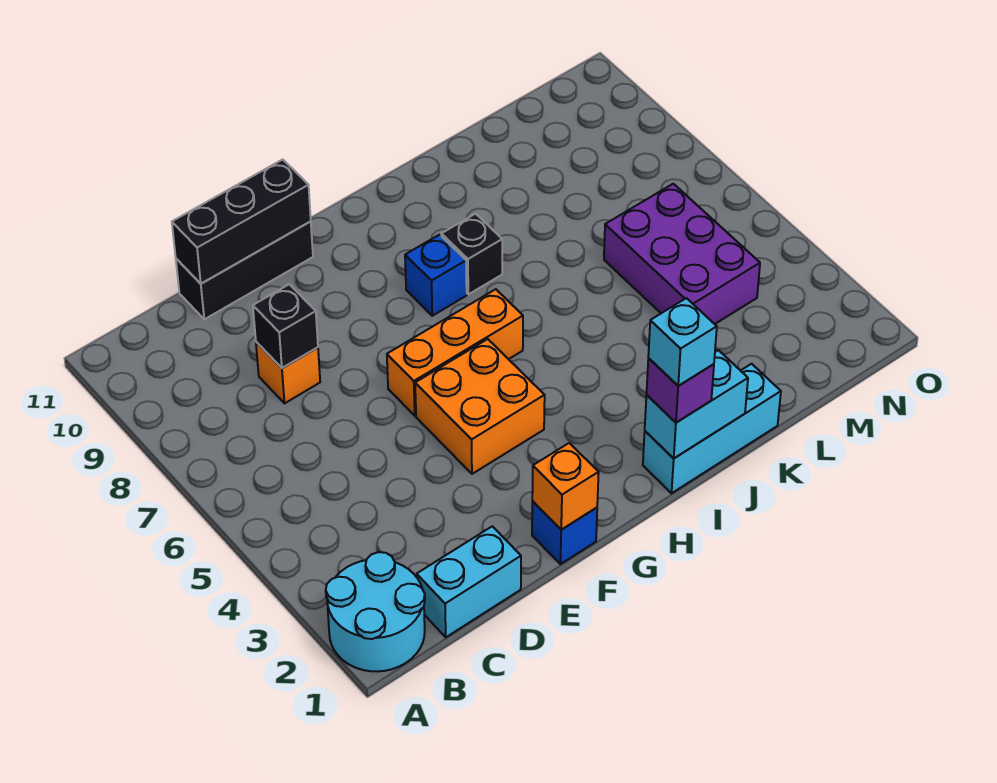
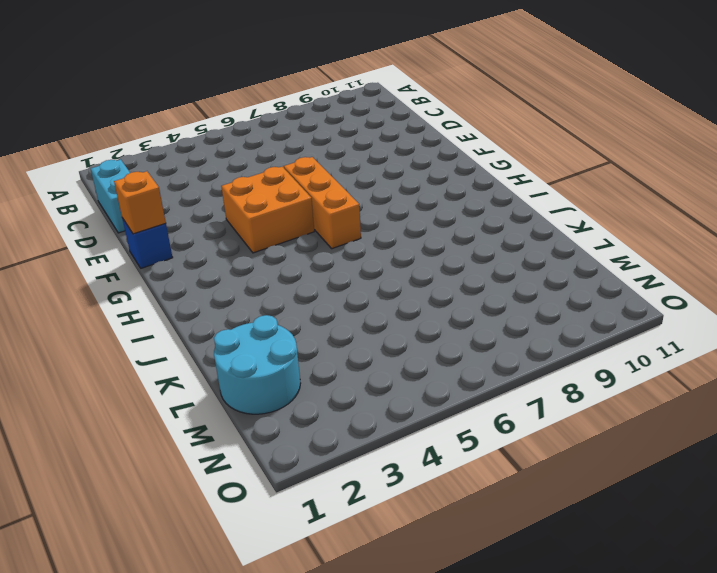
cyan 2x2 round brick [214,315,301,414] -> cyan 2x2 round brick moved to [326,552,425,672]
none -> orange 1x1 brick [256,342,320,403]
none -> black 1x3 brick [176,221,313,319]
none -> blue 1x1 brick [405,235,467,316]

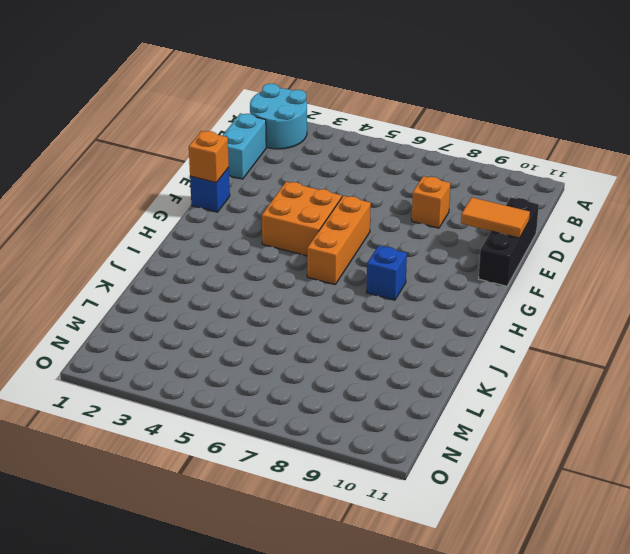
orange 1x2 tile [461,197,530,238] -> black 1x3 brick [172,160,311,284]
none -> cyan 1x3 brick [643,364,781,493]
none -> black 1x1 brick [441,214,502,294]
none -> purple 2x3 brick [604,184,760,324]

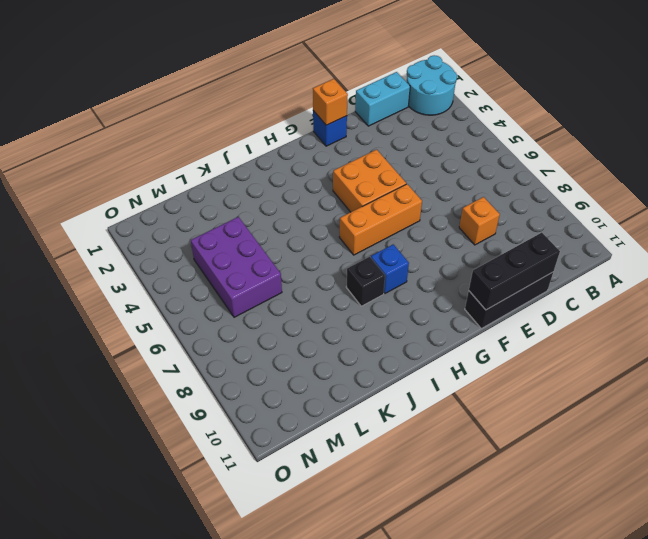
none -> cyan 1x3 brick [643,364,781,493]
none -> black 1x1 brick [253,284,318,368]
none -> cyan 1x2 brick [645,350,748,458]

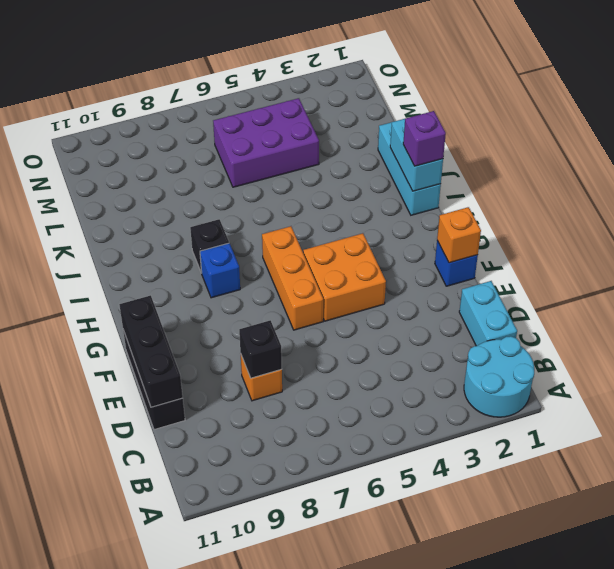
none -> cyan 1x1 brick [648,298,717,386]

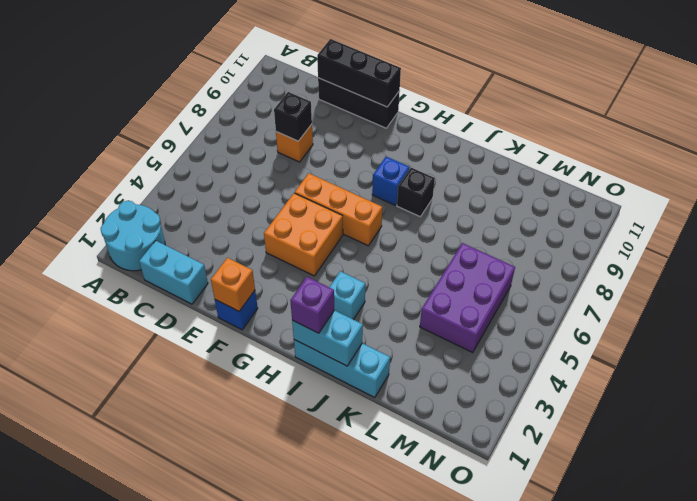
cyan 1x1 brick [329,271,365,319] -> cyan 1x1 brick moved to [648,298,717,386]

